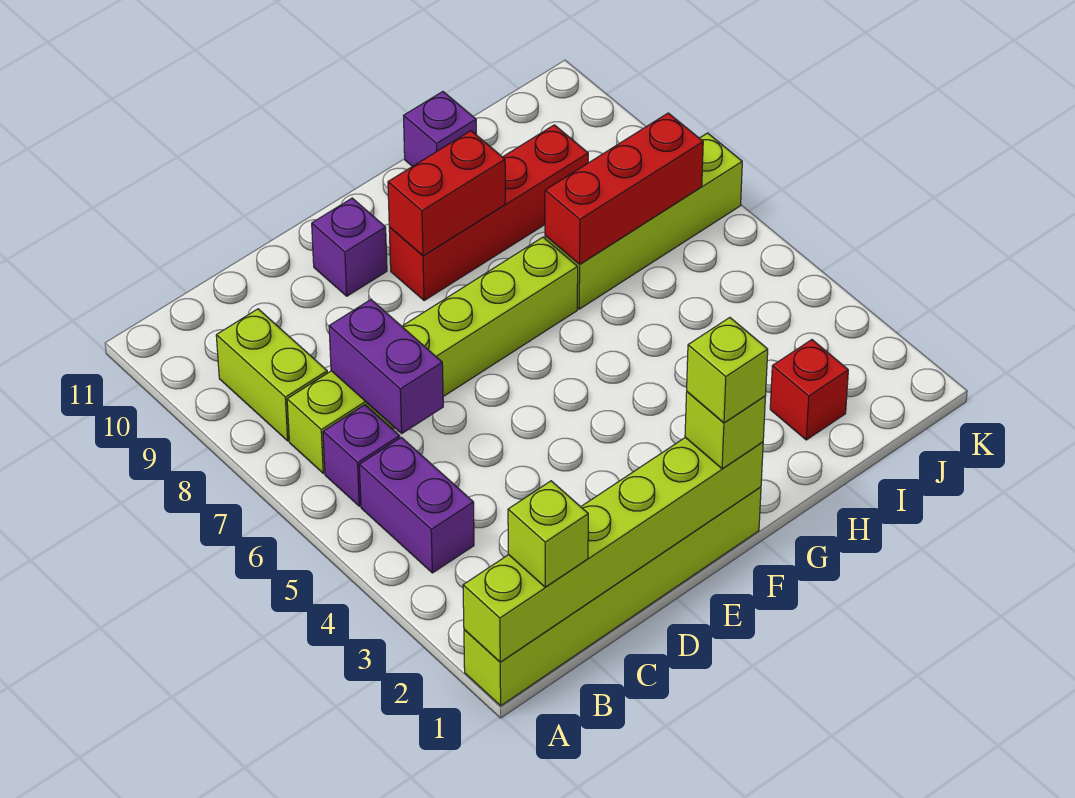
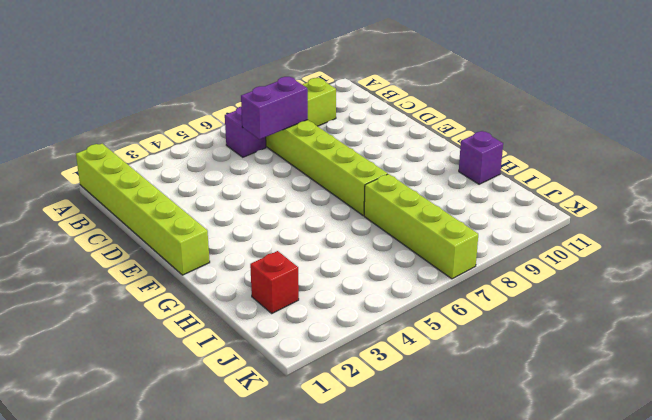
none -> purple 1x2 brick [359,437,474,573]
none -> purple 1x1 brick [312,198,387,296]
none -> red 1x4 brick [389,125,588,301]

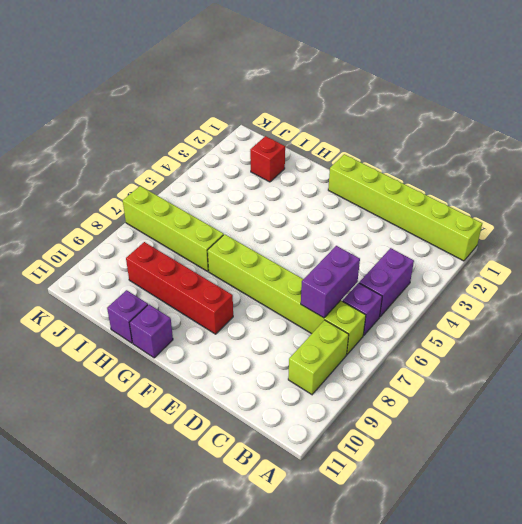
purple 1x1 brick [130,305,173,358] -> purple 1x1 brick moved to [312,198,387,296]
none -> lime 1x6 brick [463,437,763,662]
none -> red 1x2 brick [388,131,505,256]
none -> red 1x3 brick [545,113,703,264]

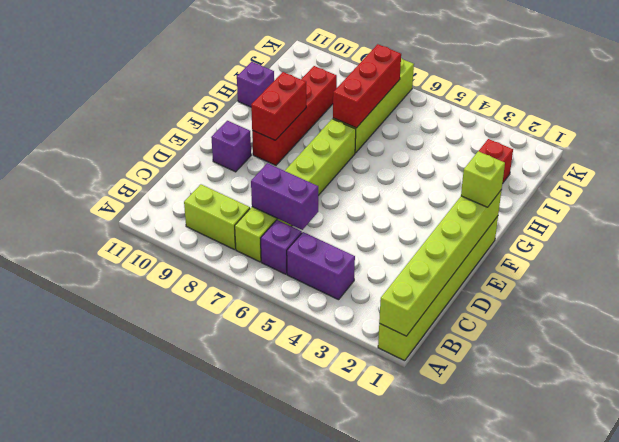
none -> lime 1x1 brick [508,481,588,587]
none -> lime 1x1 brick [687,318,768,423]

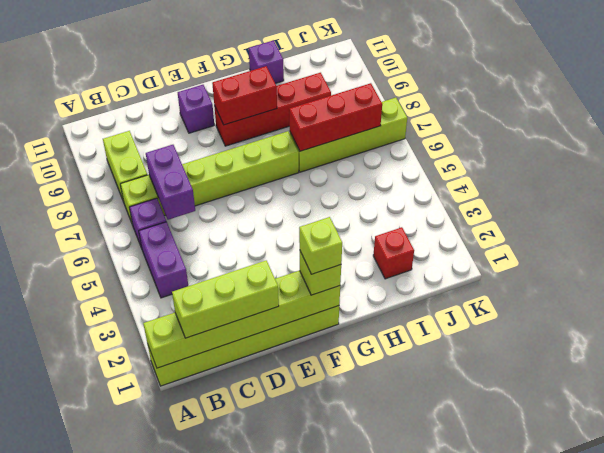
lime 1x3 brick [172,260,279,338] -> lime 1x1 brick [508,481,588,587]

